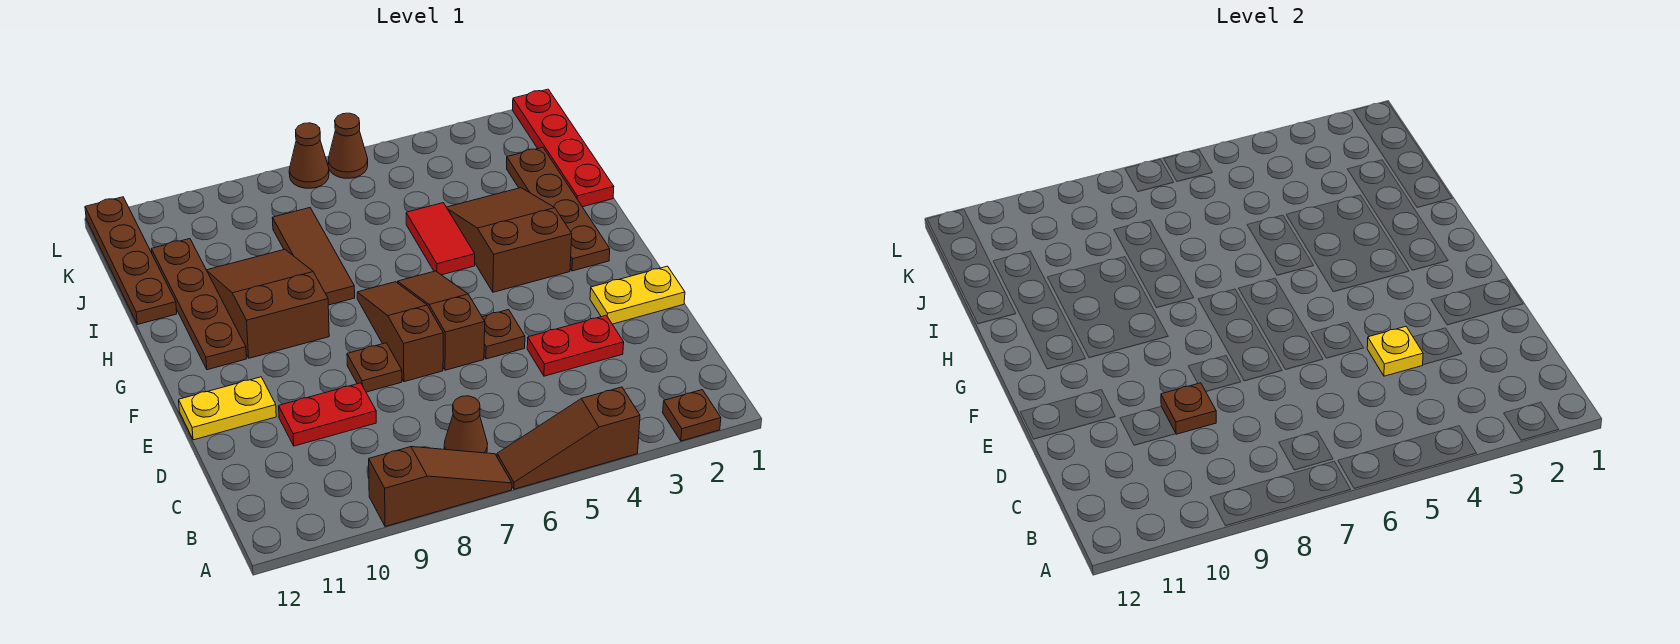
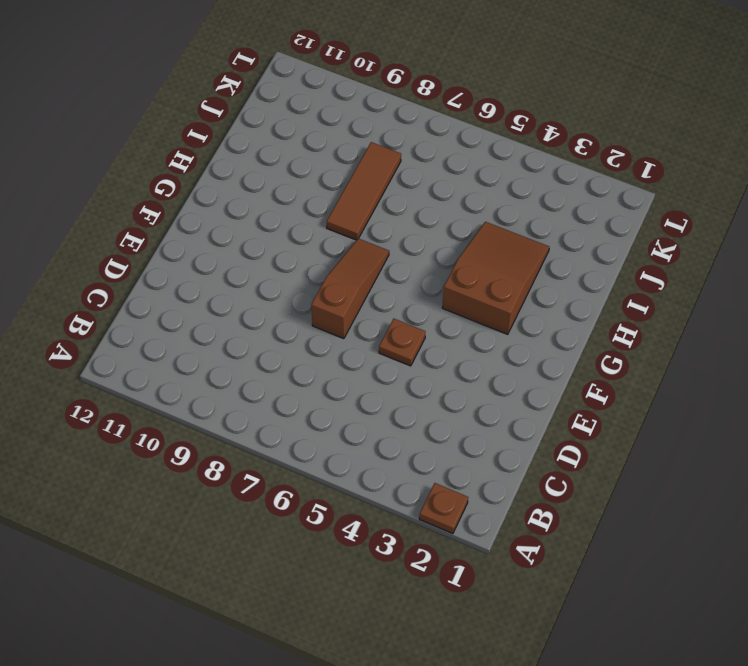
none -> brown 1x3 slope [497,387,640,489]
none -> brown 1x3 slope [369,447,512,527]
none -> brown 1x1 cone [444,396,488,453]

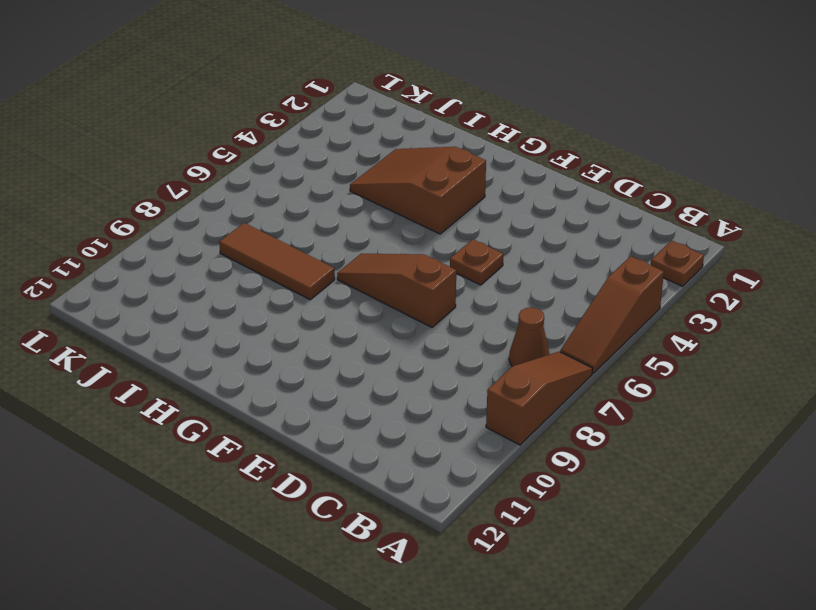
none -> red 1x2 plate [527,315,624,376]
none -> red 1x2 plate [279,383,376,446]
none -> yellow 1x2 plate [590,266,685,324]

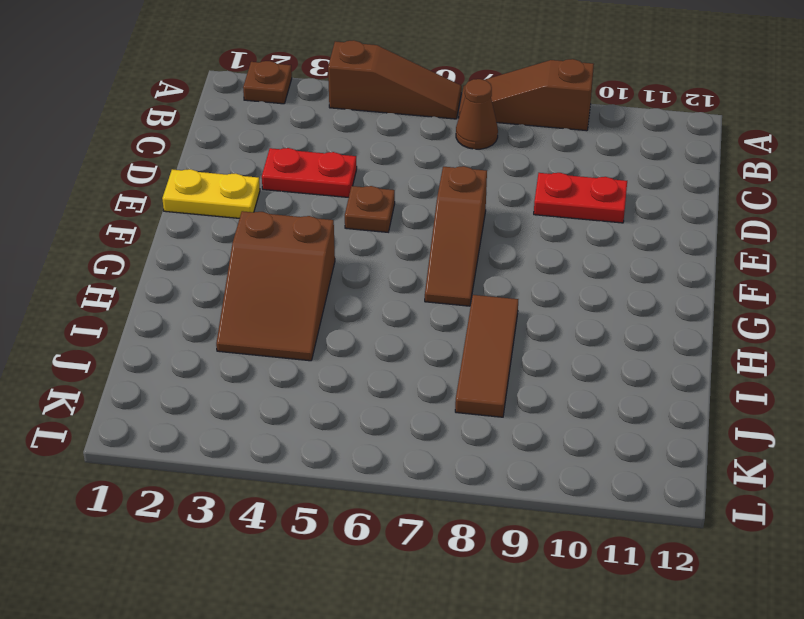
none -> brown 1x3 slope [398,271,485,370]
none -> brown 1x1 plate [347,343,402,392]
none -> yellow 1x2 plate [179,377,276,440]

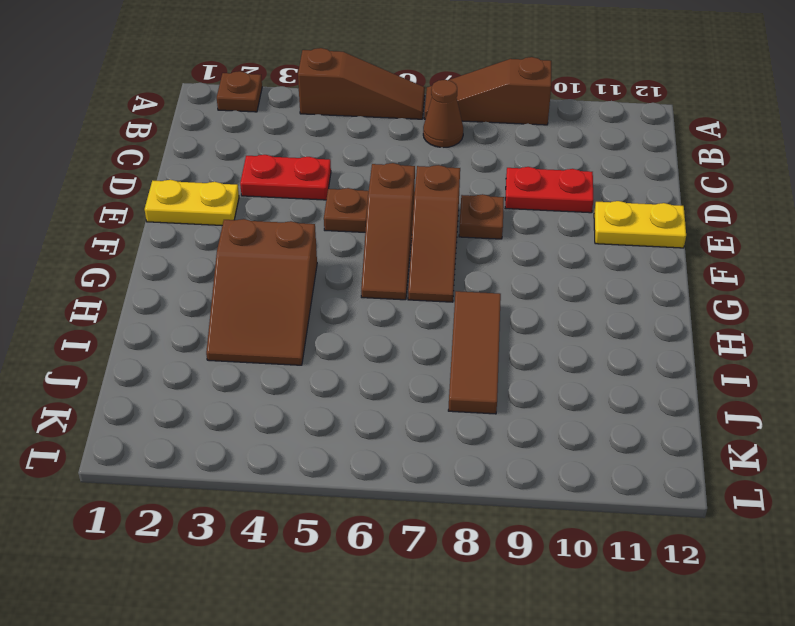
none -> brown 1x4 plate [507,147,610,271]
none -> brown 2x3 slope [207,249,329,358]
none -> brown 1x4 plate [152,239,247,370]

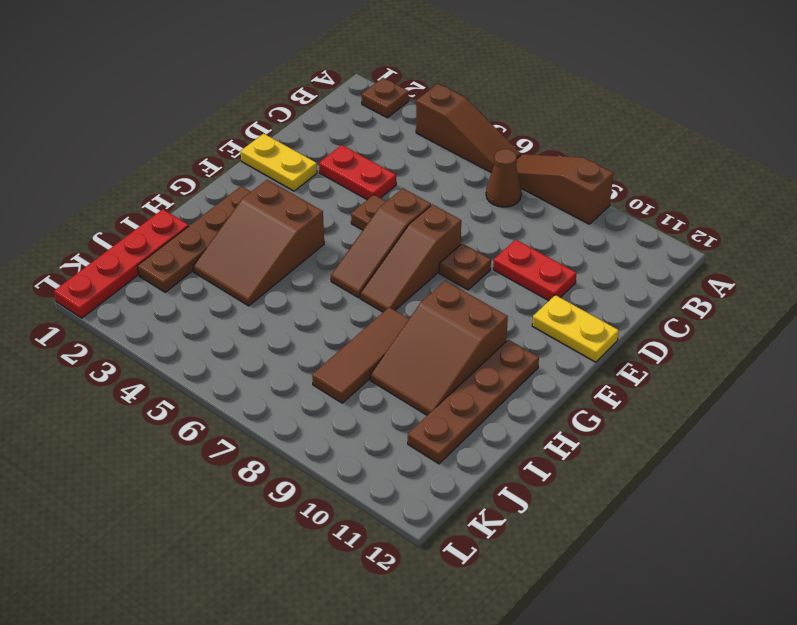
none -> red 1x2 tile [406,203,475,275]
none -> brown 1x4 plate [85,197,177,324]
none -> brown 1x1 cone [328,113,368,178]

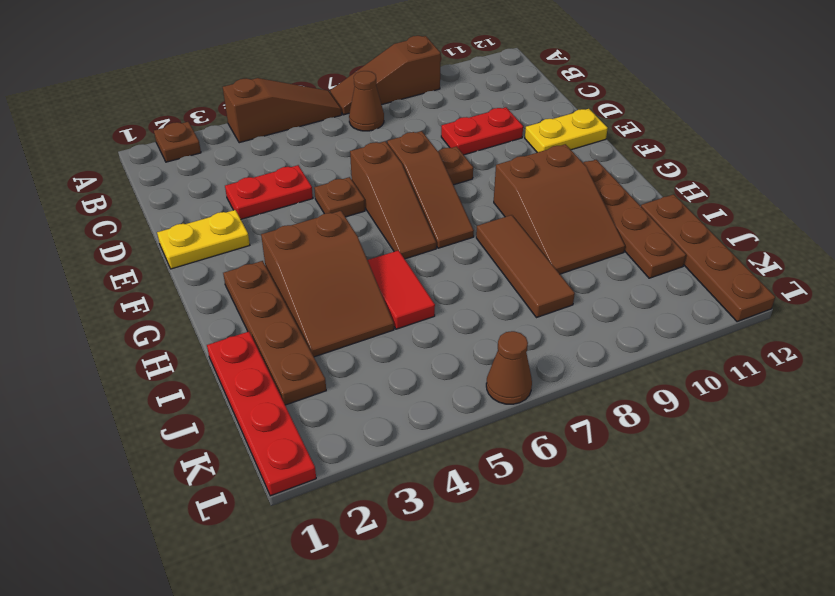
none -> brown 1x1 cone [289,123,329,188]
none -> yellow 1x1 plate [1367,327,1423,376]
none -> brown 1x1 plate [1161,383,1216,434]

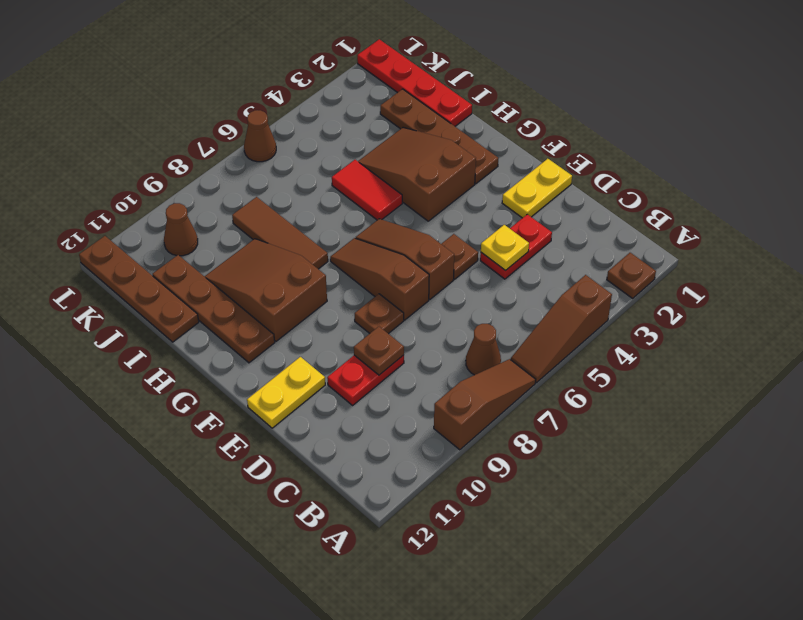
brown 1x1 cone [164,203,198,256] -> brown 1x1 cone moved to [289,123,329,188]

